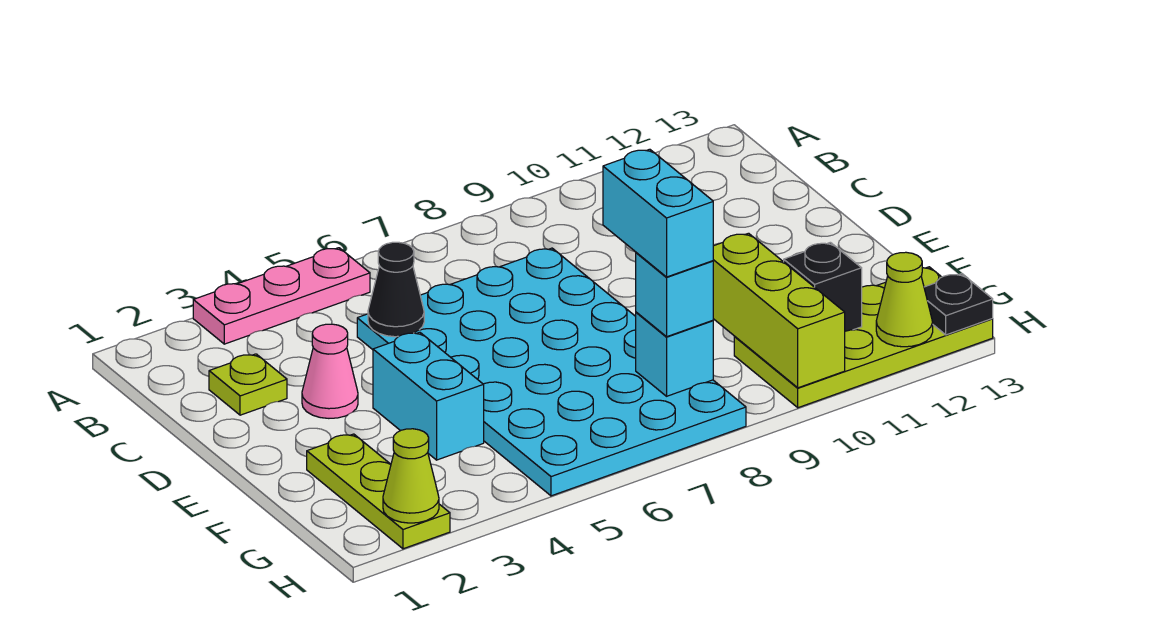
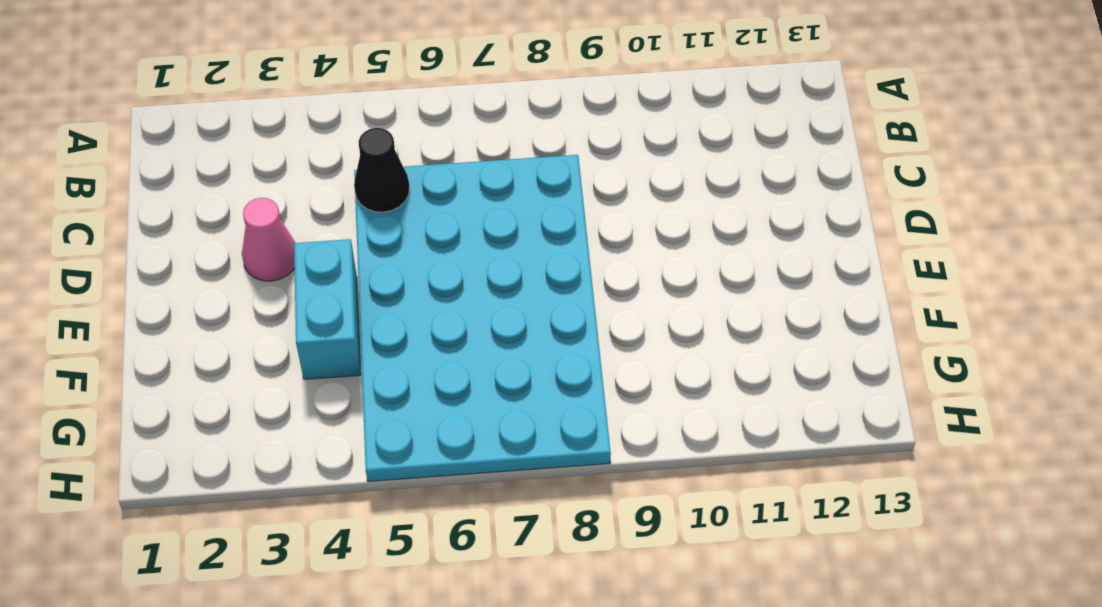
none -> pink 1x3 plate [193,248,370,344]
none -> lime 1x1 plate [209,354,287,415]
none -> lime 1x3 plate [307,434,450,549]

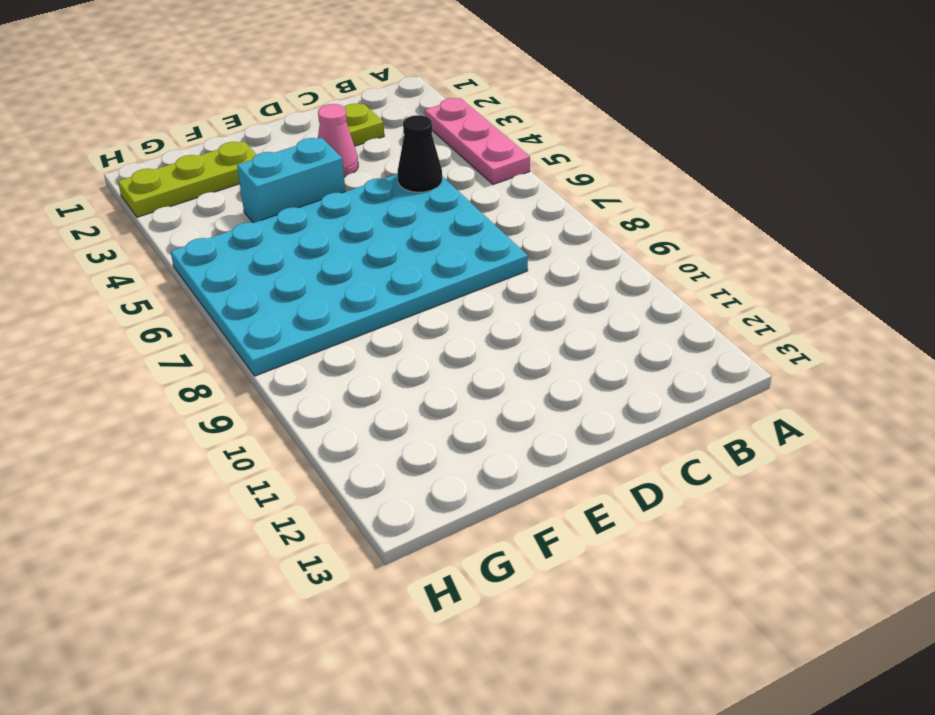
none -> lime 2x4 plate [734,267,993,408]
none -> lime 1x3 brick [713,233,845,388]
none -> cyan 1x1 brick [636,312,713,396]

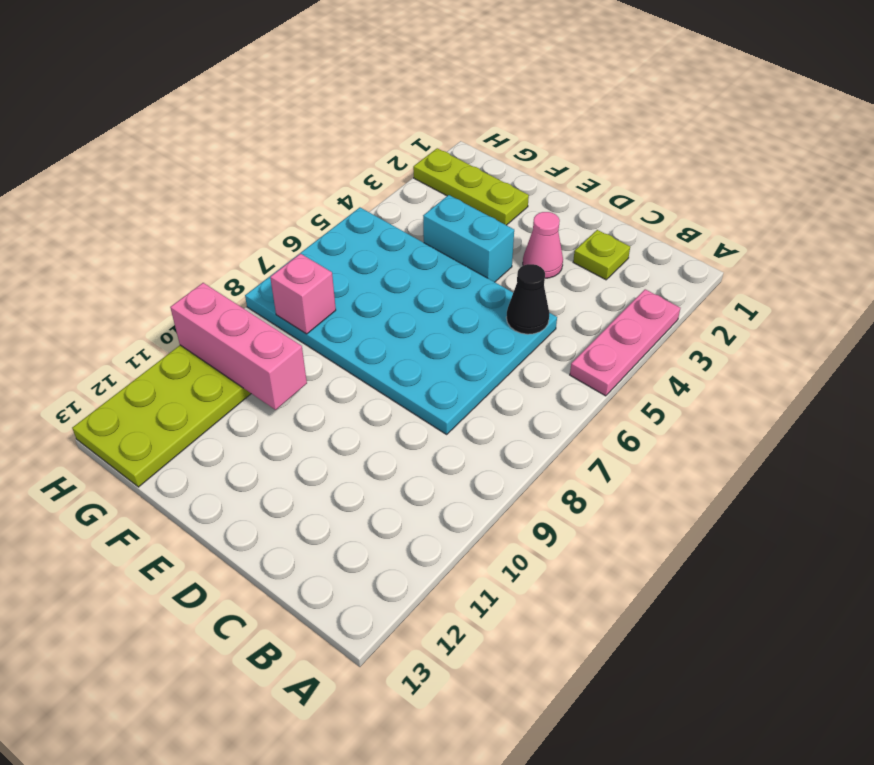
pink 1x3 brick [170,283,307,410] -> lime 1x3 brick [713,233,845,388]
pink 1x1 brick [270,254,336,334] -> cyan 1x1 brick [636,312,713,396]
none -> black 1x1 brick [784,242,862,331]
none -> lime 1x1 cone [383,429,439,523]
none -> lime 1x1 cone [876,252,933,347]

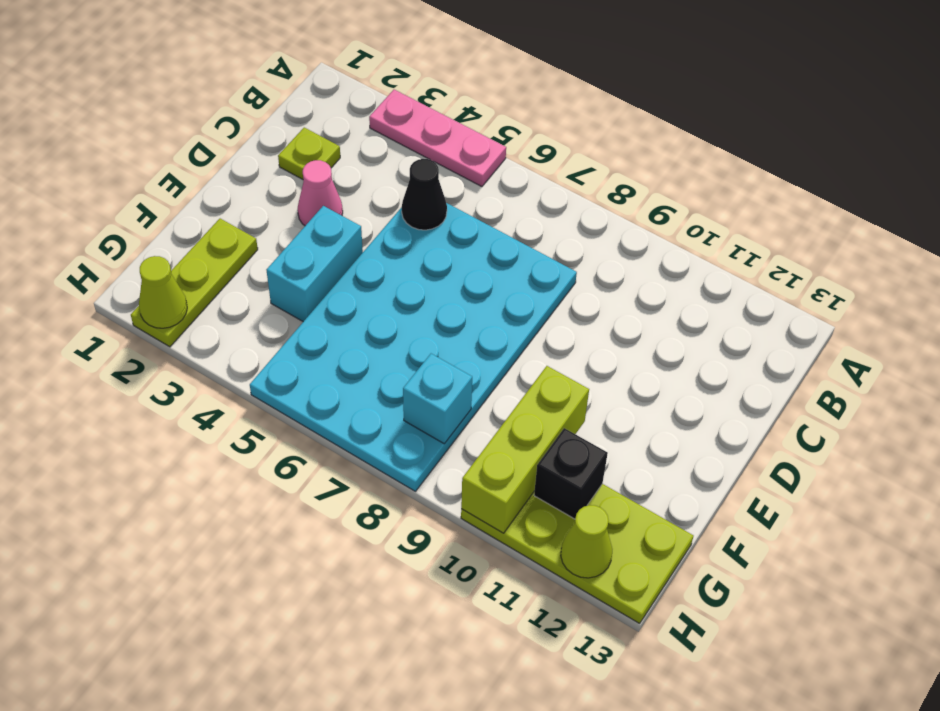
none -> black 1x1 plate [924,274,993,335]
none -> cyan 1x1 brick [636,253,713,337]
none -> cyan 1x2 brick [603,149,713,277]

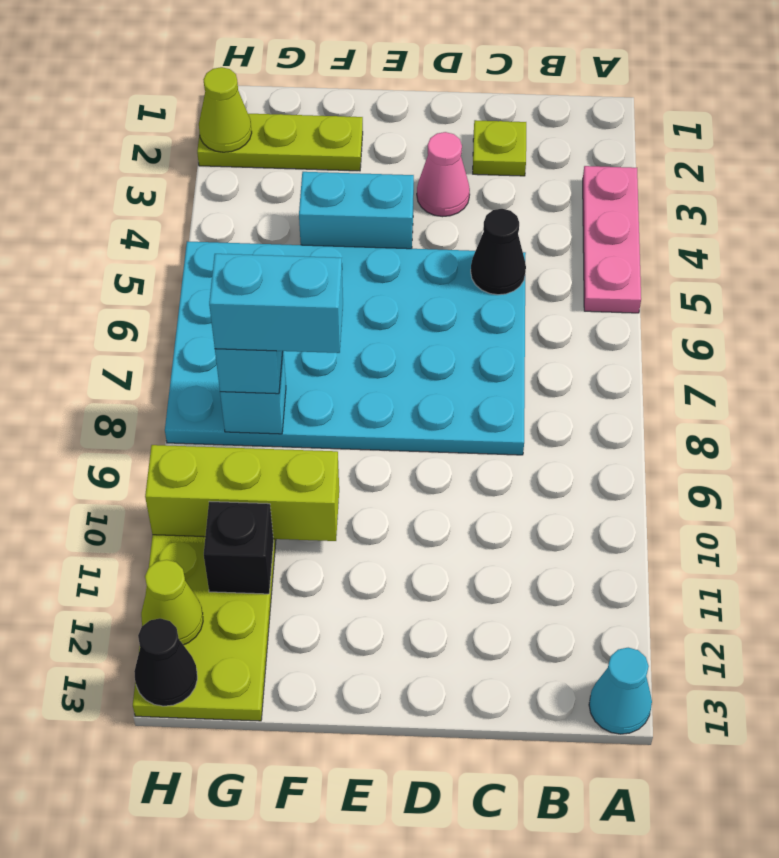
cyan 1x1 cone [589,648,652,734] -> none
black 1x1 cone [134,618,197,706] -> black 1x1 plate [924,274,993,335]

